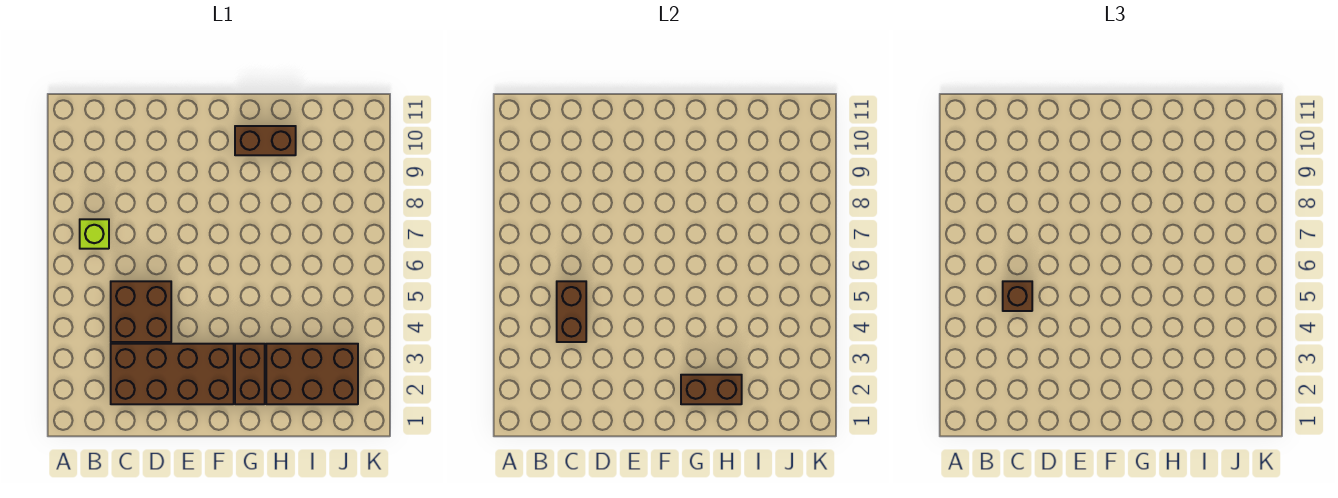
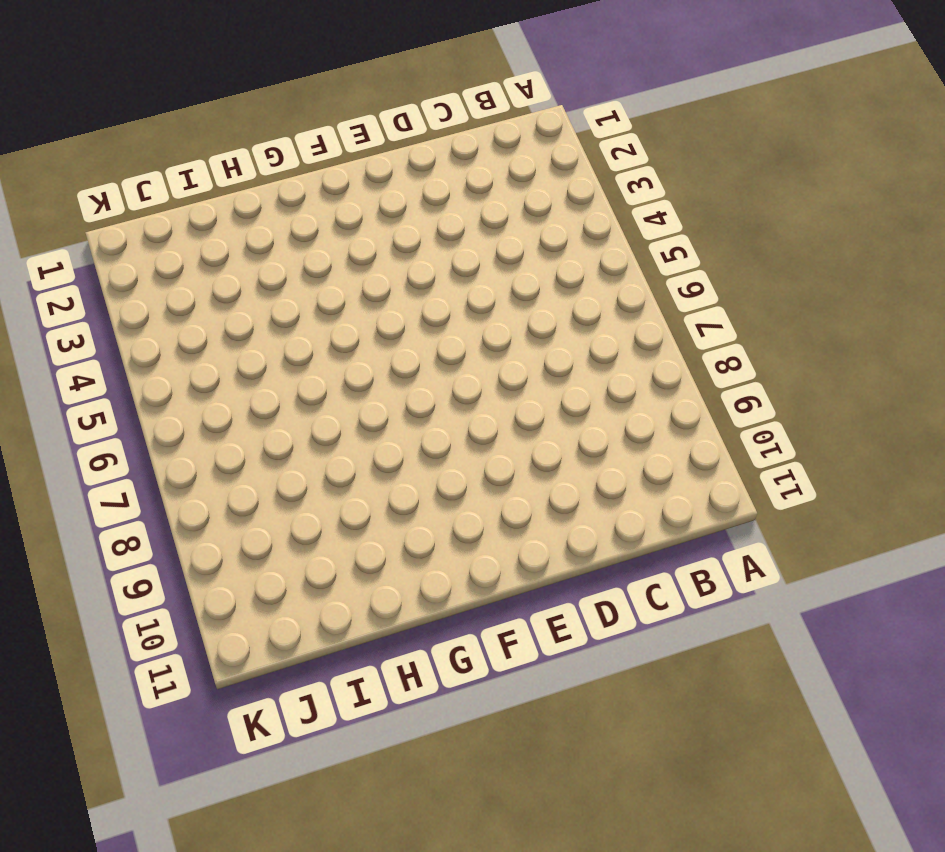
none -> lime 1x1 brick [80,219,109,249]
none -> brown 2x4 brick [111,344,234,404]

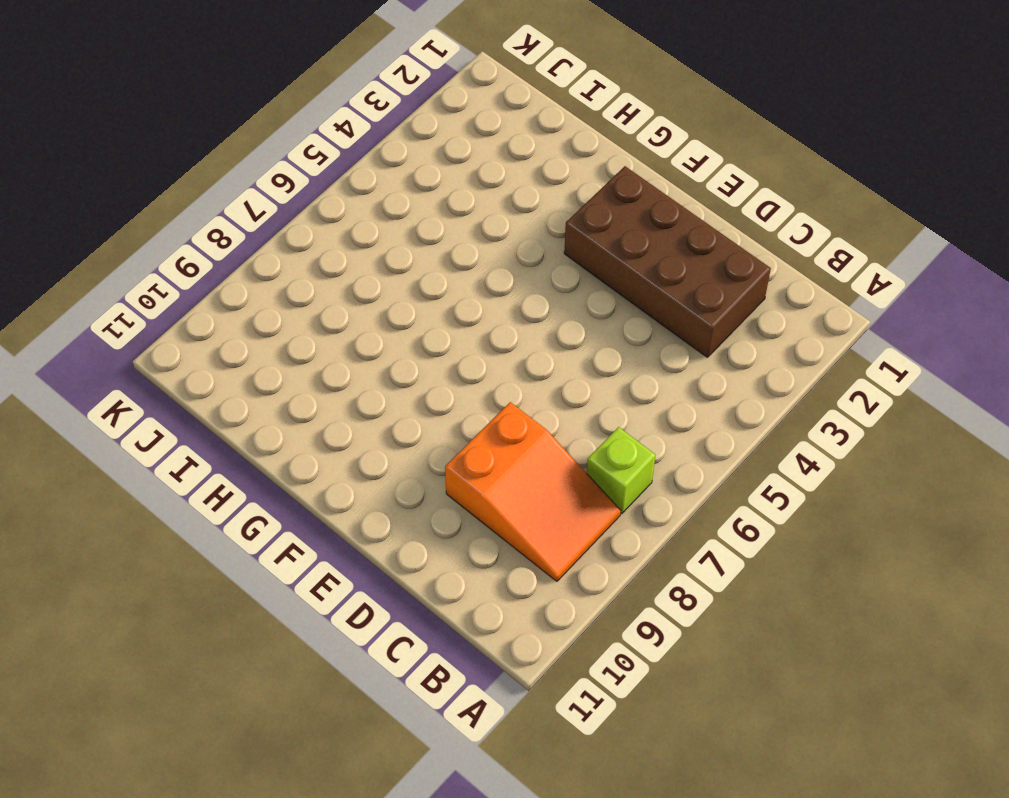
orange 2x3 slope [445,402,621,581] -> none
none -> brown 2x2 brick [111,281,171,342]
none -> brown 1x2 brick [235,344,265,404]

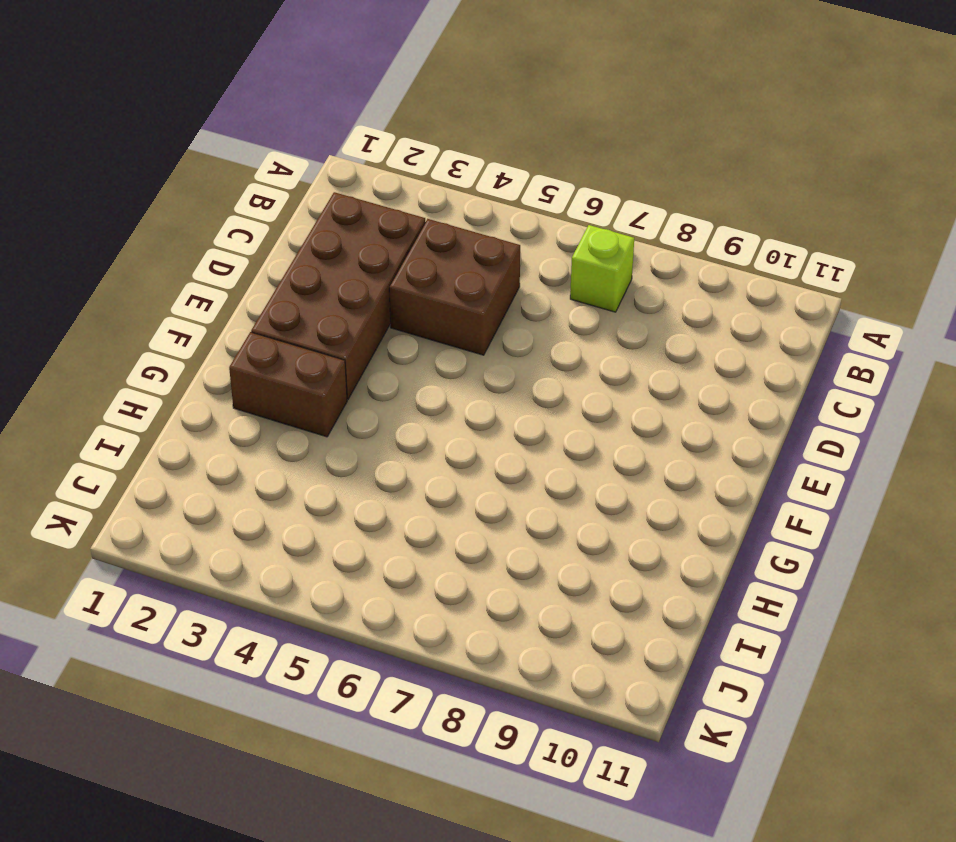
none -> brown 1x2 brick [235,126,296,155]
none -> brown 2x3 brick [266,344,358,404]

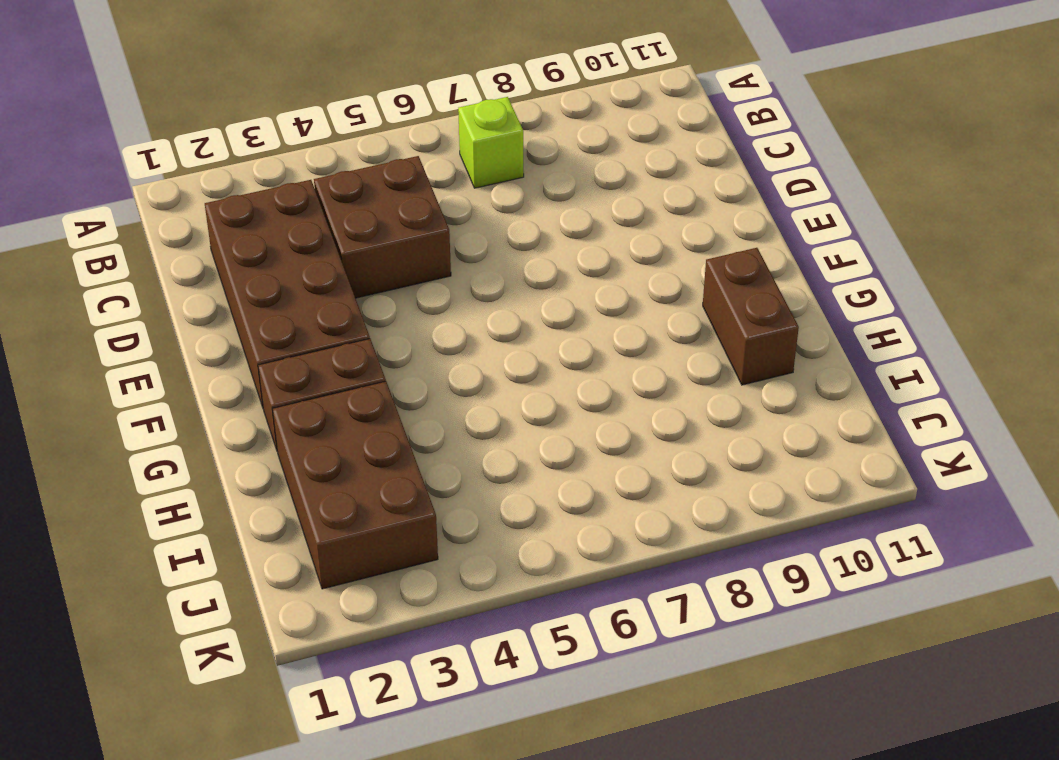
none -> brown 1x2 brick [557,281,586,342]
none -> brown 1x2 brick [681,375,742,404]

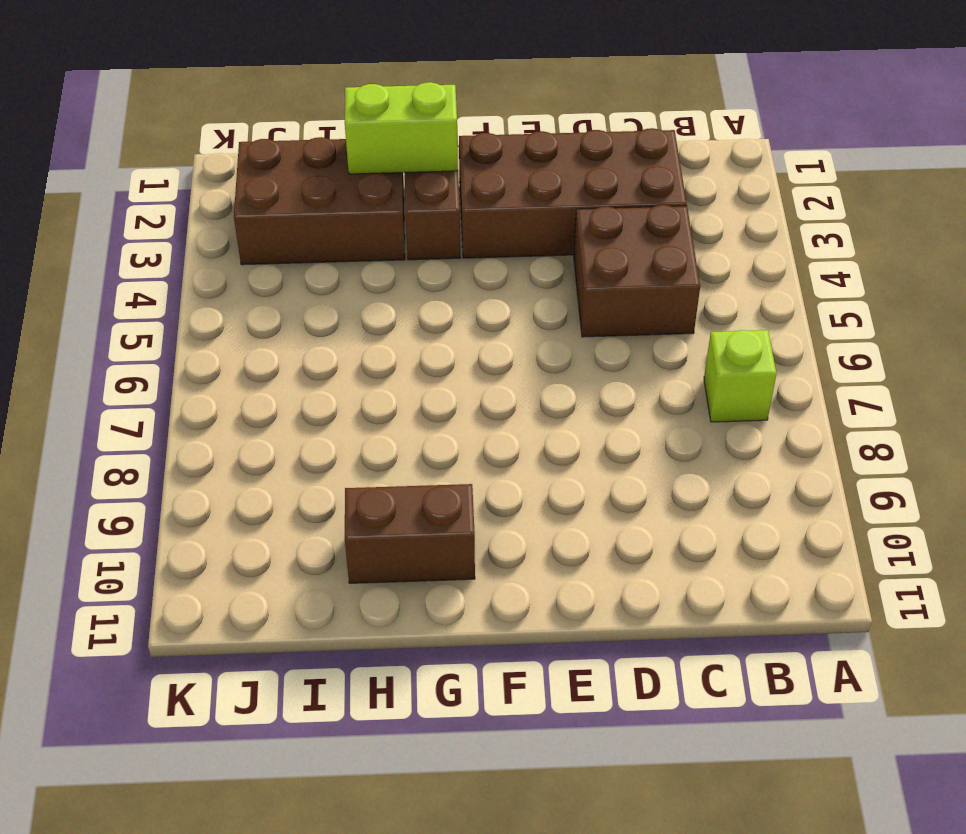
lime 1x2 brick [345,82,458,174] -> brown 1x2 brick [681,375,742,404]
none -> brown 1x2 brick [557,281,586,342]
none -> brown 1x1 brick [1003,281,1032,311]

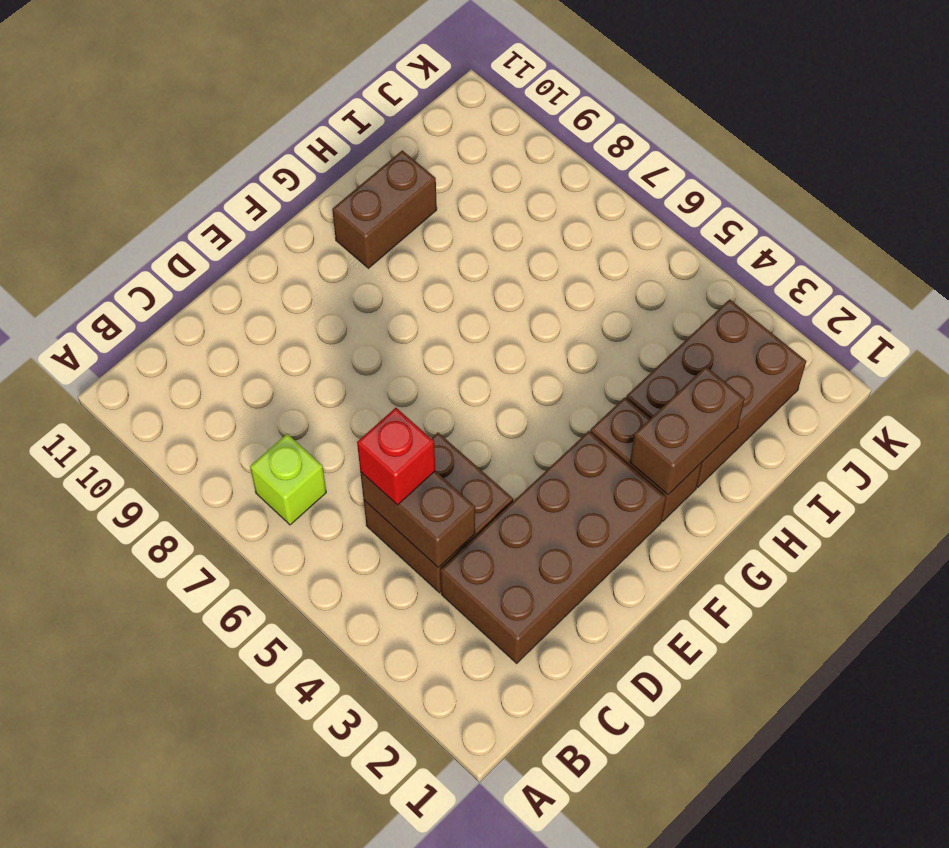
red 1x1 brick [357,408,435,505] -> brown 1x1 brick [1003,281,1032,311]

